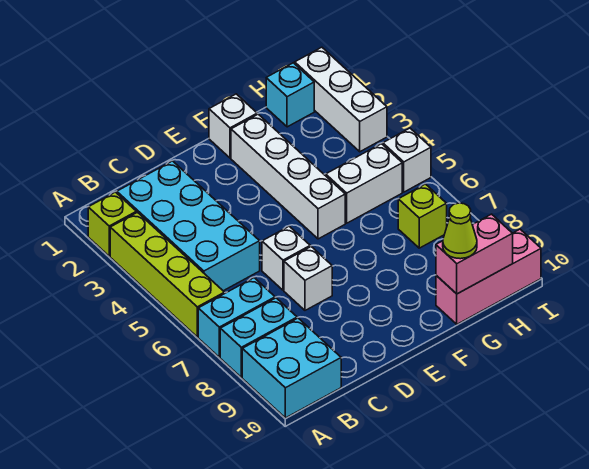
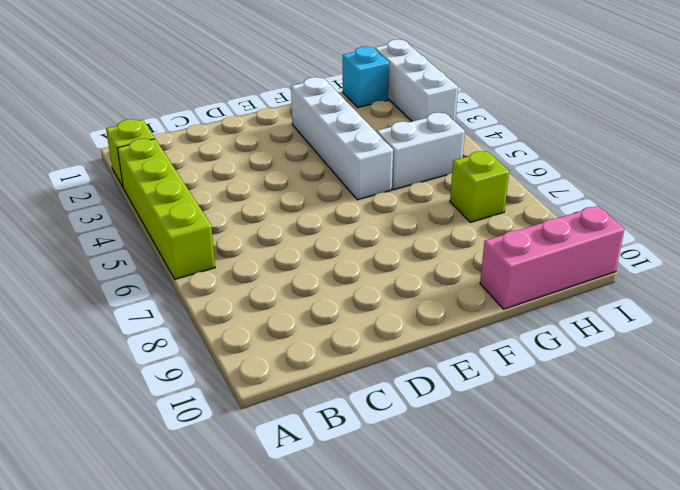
none -> cyan 1x2 brick [198,278,275,357]
none -> cyan 1x2 brick [220,298,297,377]
none -> cyan 2x2 brick [242,318,341,418]

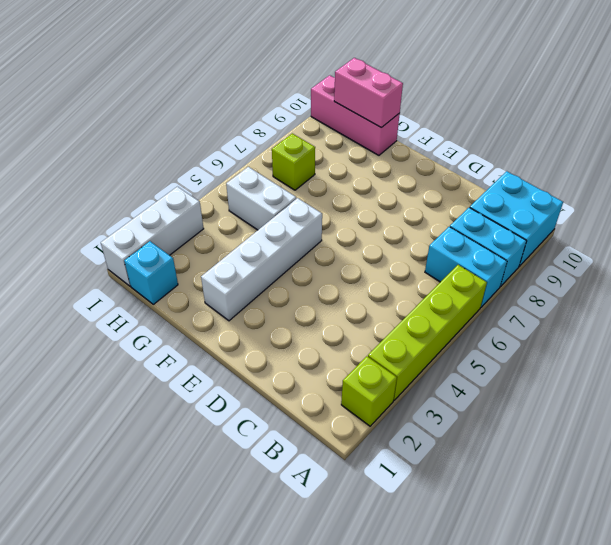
none -> cyan 2x4 brick [117,161,260,291]
none -> white 1x1 brick [262,226,310,290]
none -> white 1x1 brick [284,247,332,310]

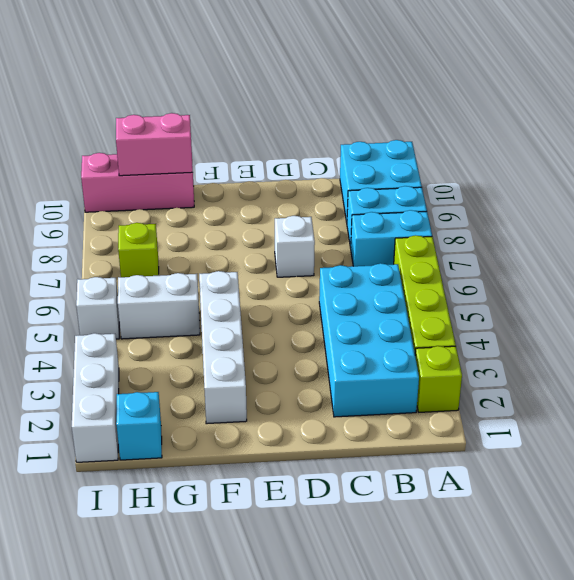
none -> white 1x1 brick [262,226,310,290]
none -> white 1x1 brick [209,94,257,158]
none -> lime 1x1 cone [443,203,477,259]

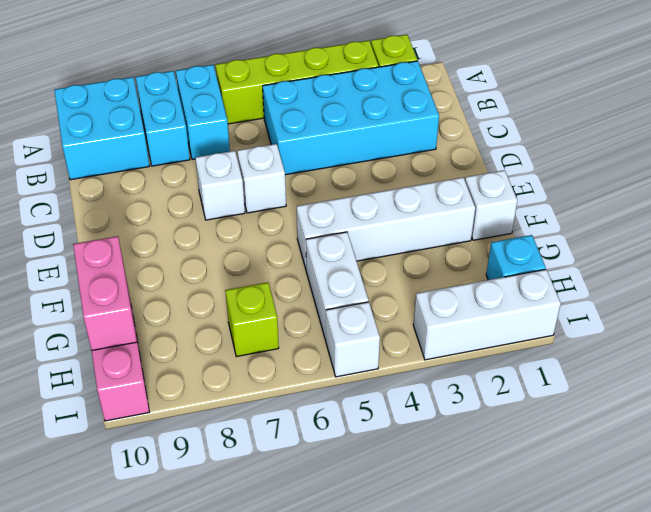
none -> lime 1x1 cone [443,203,477,259]

